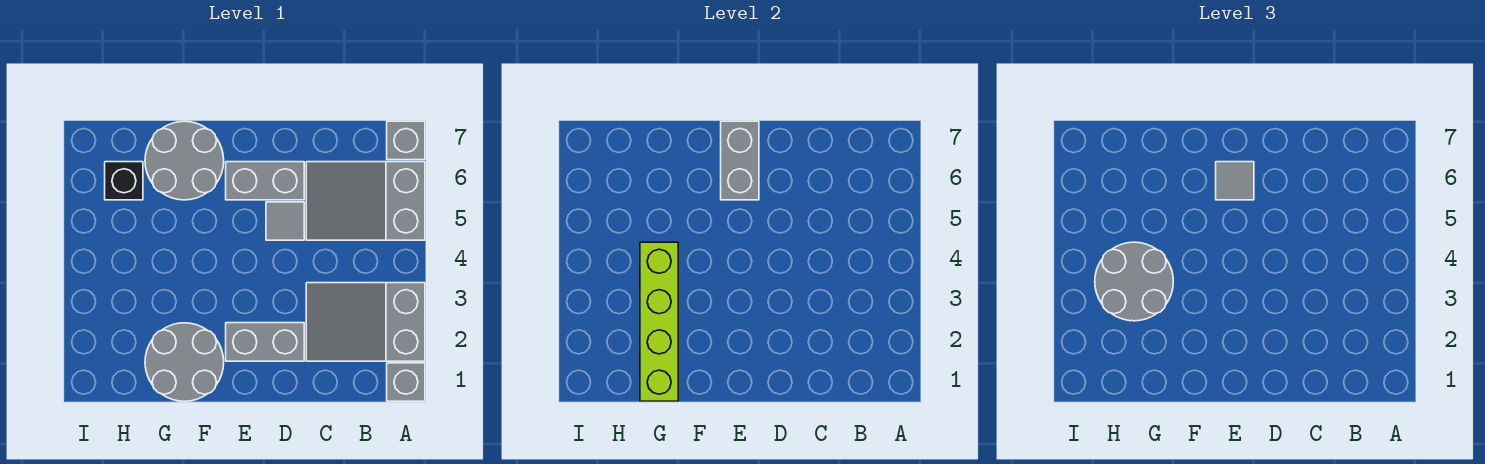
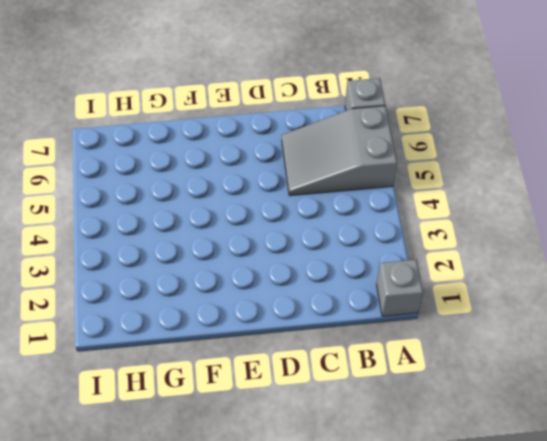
none -> grey 2x3 slope [306,283,425,361]
none -> grey 1x2 brick [226,323,304,361]
none -> grey 1x1 tile [266,202,304,240]

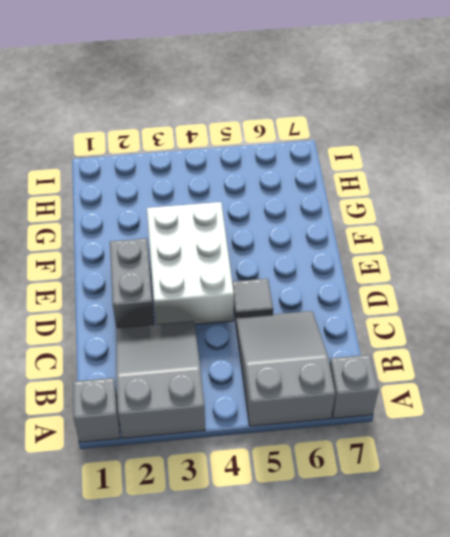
white 2x3 brick [147,202,234,325] -> none
none -> grey 1x2 brick [226,162,304,200]
none -> grey 2x2 round brick [145,323,224,401]
none -> grey 2x2 round brick [145,121,224,200]

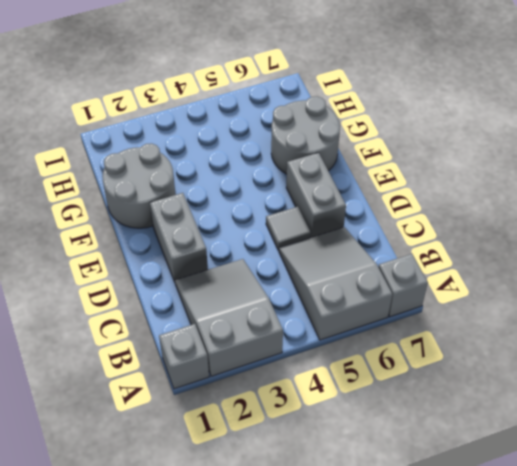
none -> black 1x1 brick [105,162,143,200]
none -> grey 1x2 brick [721,121,759,200]
none -> lime 1x4 brick [640,242,678,401]

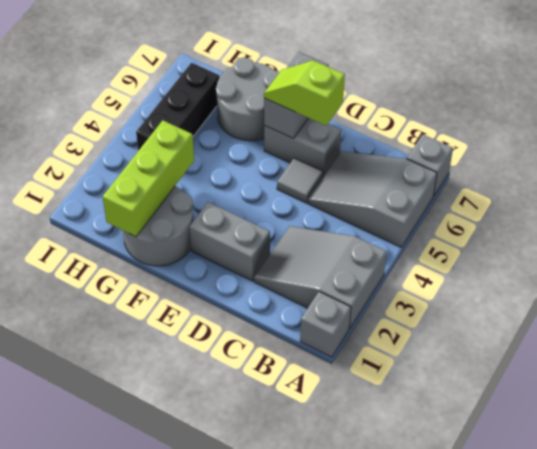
lime 1x2 slope [264,60,345,126] -> grey 1x1 tile [1216,162,1254,200]
lime 1x3 brick [103,121,194,237] -> lime 1x4 brick [640,242,678,401]
black 1x3 brick [136,63,220,151] -> black 1x1 brick [105,162,143,200]
none -> grey 2x2 round brick [1095,242,1173,321]

